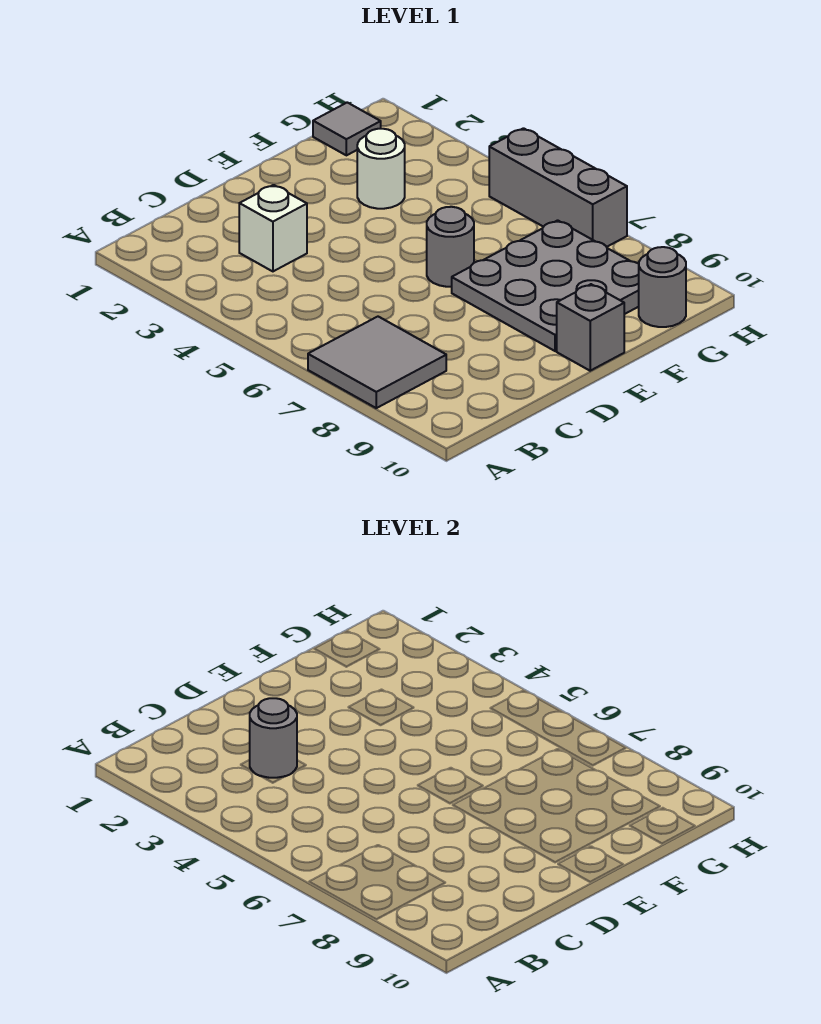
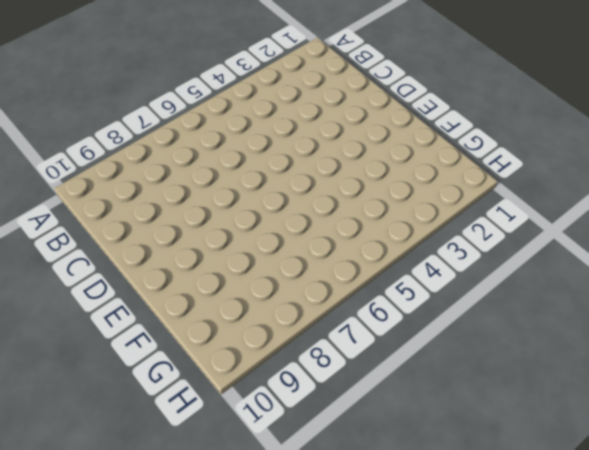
none -> grey 2x2 tile [308,317,446,408]
none -> white 1x1 brick [239,185,307,271]

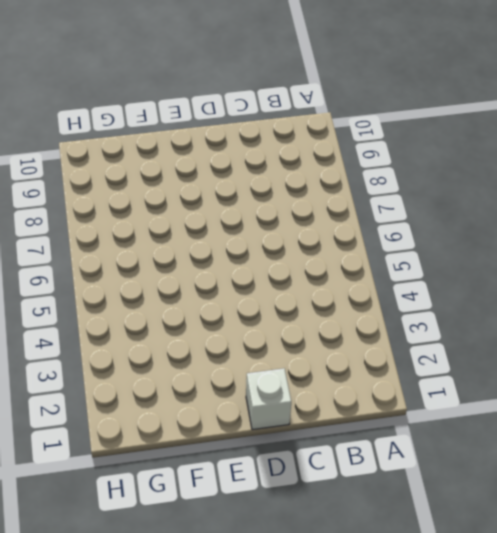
white 1x1 brick [246,368,291,430] -> white 1x1 brick moved to [239,185,307,271]
none -> grey 2x2 tile [308,317,446,408]
none -> grey 1x1 round brick [427,207,474,287]

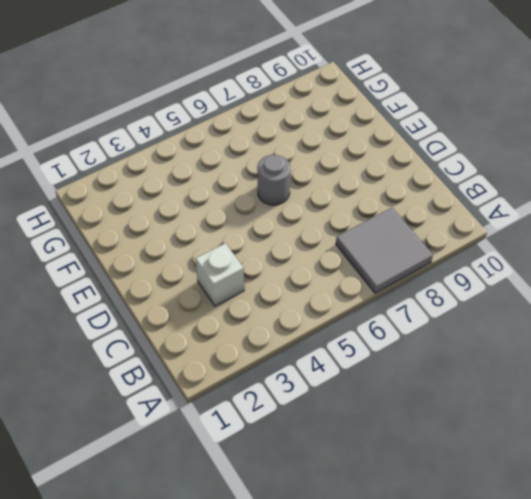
none -> grey 3x3 plate [452,220,639,351]
none -> grey 1x1 brick [557,284,624,371]

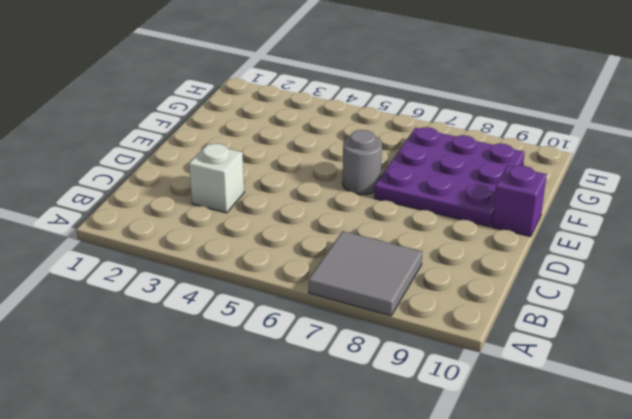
purple 3x3 plate [374,127,525,227] -> grey 3x3 plate [452,220,639,351]
purple 1x1 brick [492,165,547,237] -> grey 1x1 brick [557,284,624,371]
none -> white 1x1 round brick [357,129,405,209]
none -> grey 1x1 tile [313,102,381,155]

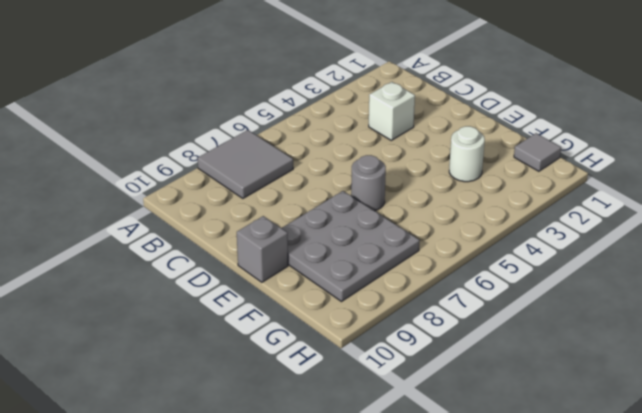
none -> grey 1x1 round brick [639,247,686,327]
none -> grey 1x3 brick [489,128,627,247]

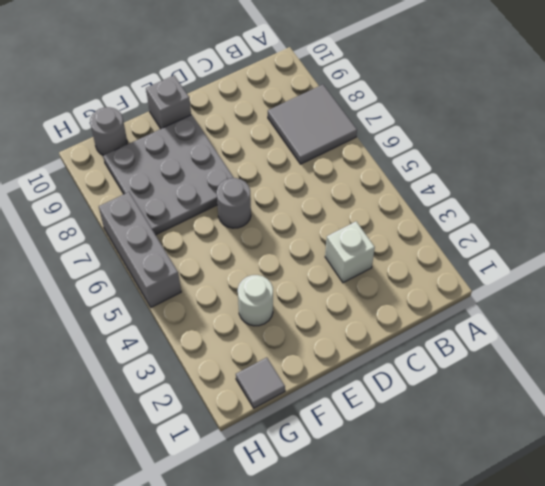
none -> grey 1x1 round brick [250,698,297,778]

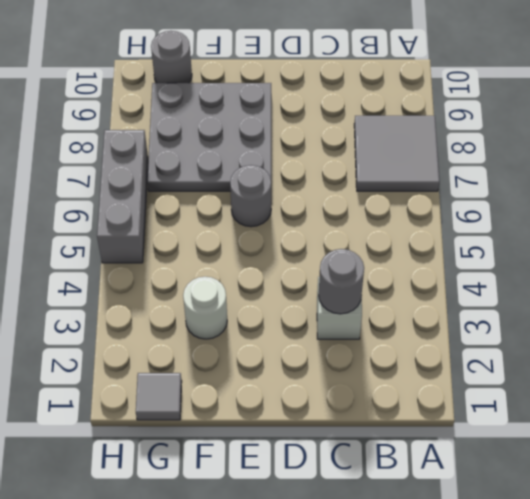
none -> grey 1x1 brick [557,284,624,371]

